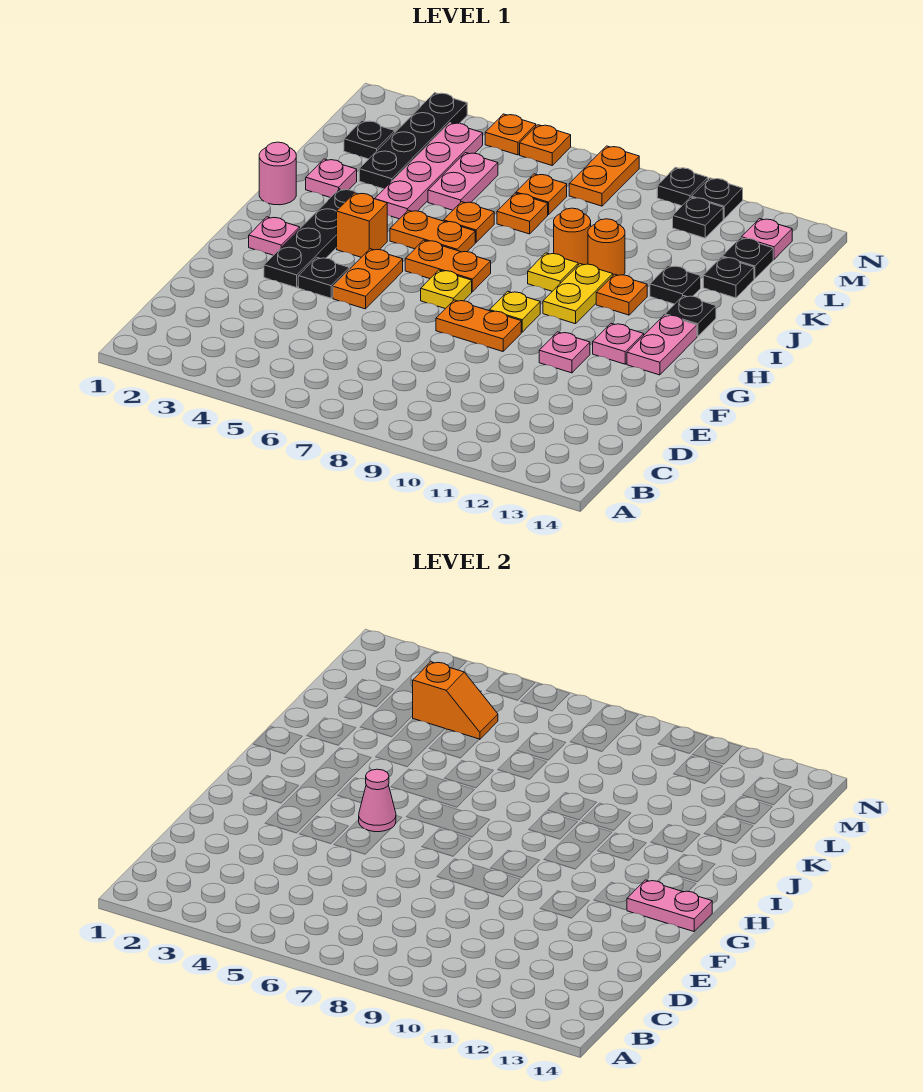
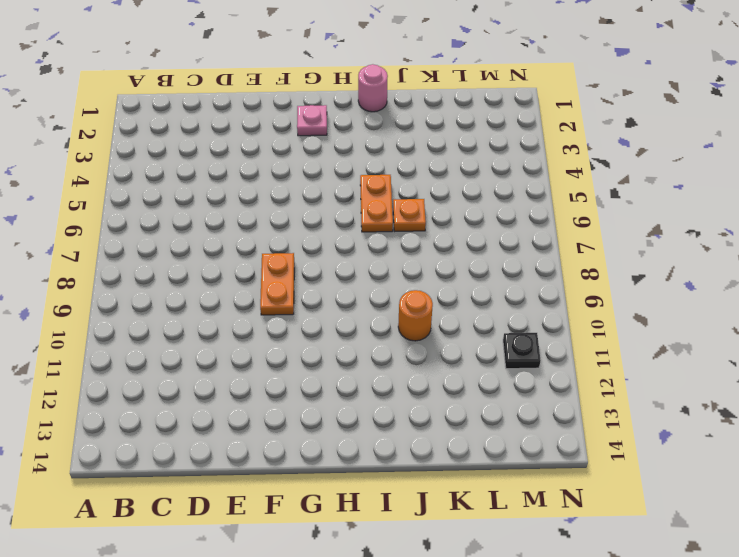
none -> black 1x4 plate [264,189,356,288]
none -> black 1x1 plate [298,257,349,298]
none -> orange 1x2 plate [333,249,403,309]
none -> pink 1x1 plate [539,332,590,373]

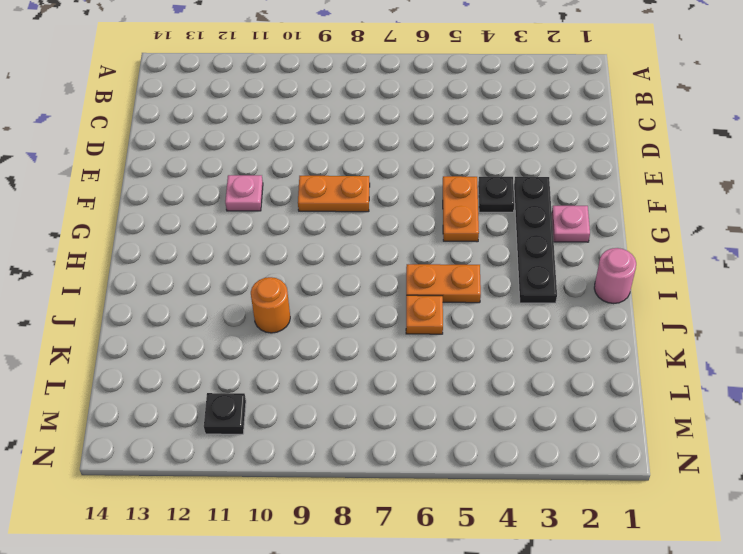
none -> yellow 1x1 plate [421,270,472,309]
none -> yellow 1x1 plate [489,291,540,332]
none -> pink 1x1 plate [593,324,644,364]
none -> pink 1x2 plate [627,315,697,375]

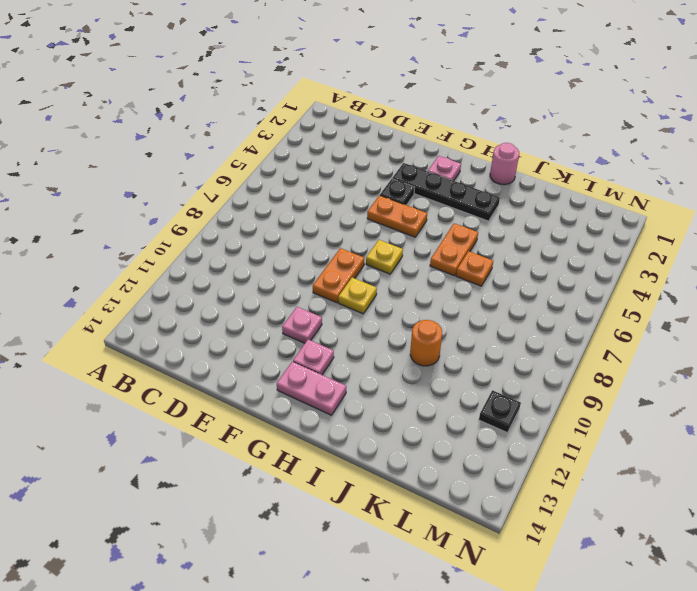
none -> orange 1x1 brick [337,193,387,257]
none -> orange 1x2 plate [405,240,491,292]
none -> yellow 1x2 plate [543,264,613,324]
none -> yellow 1x1 plate [528,253,578,291]

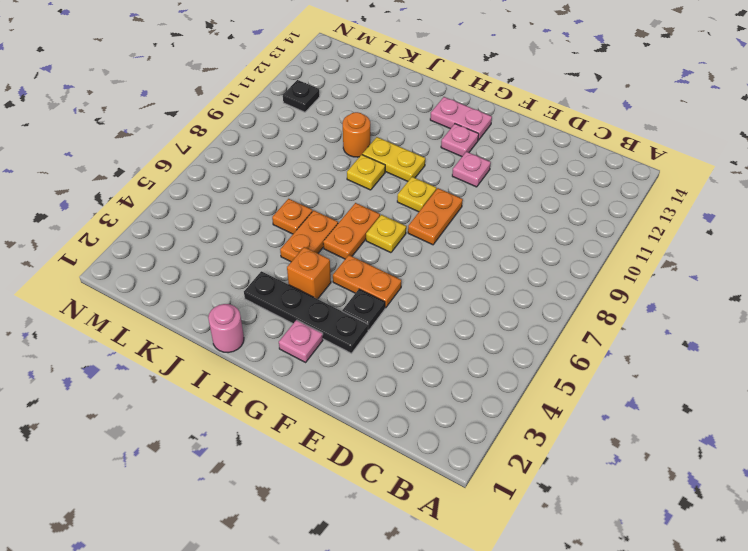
none -> orange 1x1 plate [596,274,647,315]
none -> black 1x1 plate [665,296,716,336]
none -> pink 1x1 plate [306,159,357,198]
none -> pink 1x4 plate [375,123,483,219]

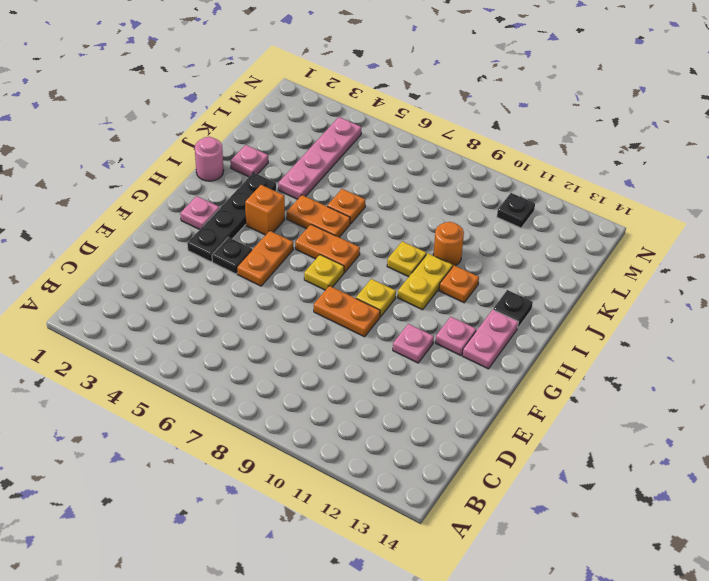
none -> orange 1x1 round brick [554,208,591,265]
none -> black 1x1 plate [650,266,701,304]
none -> black 1x4 plate [359,93,467,189]
none -> pink 1x2 plate [428,153,498,210]

